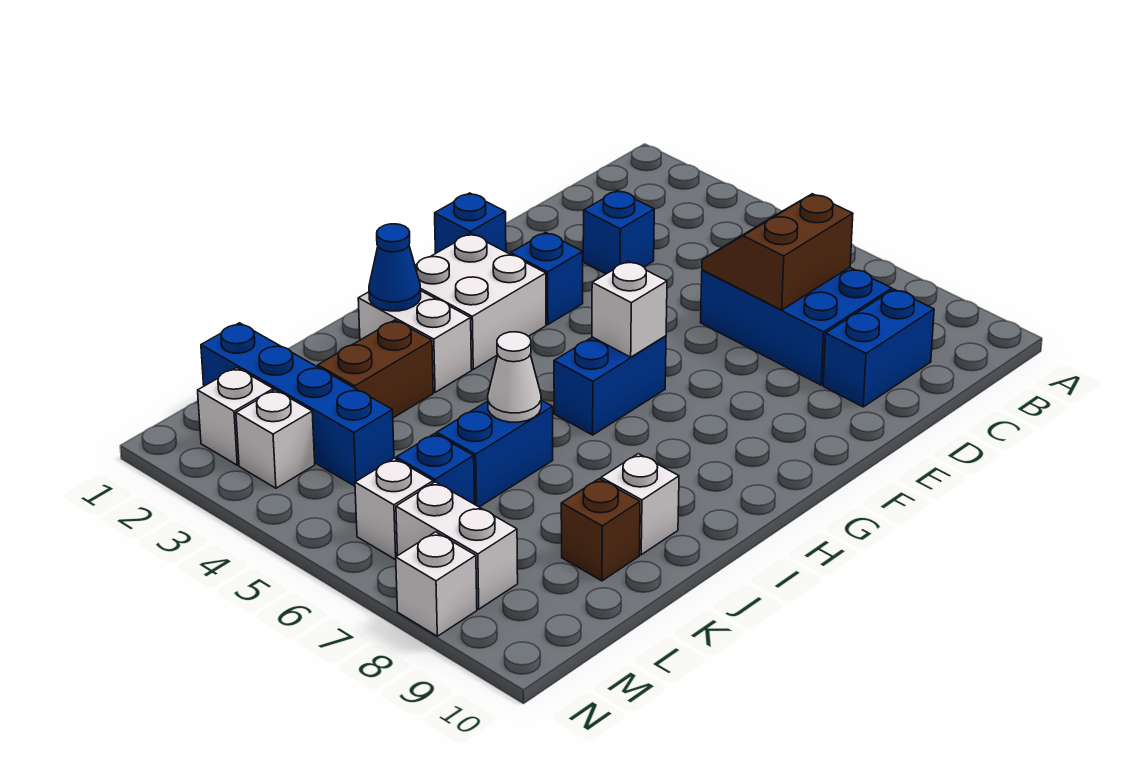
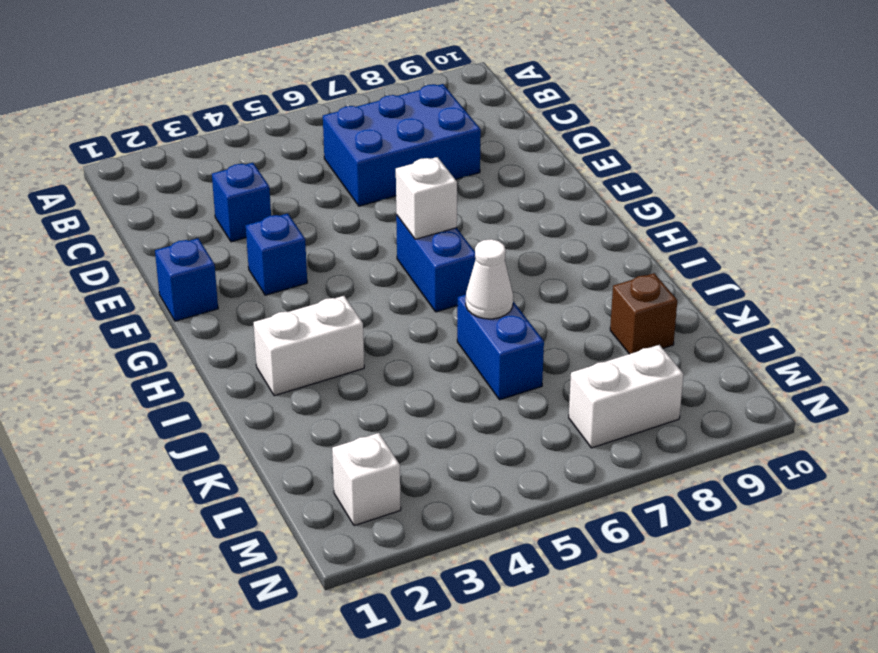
none -> blue 1x2 brick [823,289,934,407]
none -> white 2x2 brick [415,234,546,369]
none -> brown 1x2 brick [318,320,433,418]

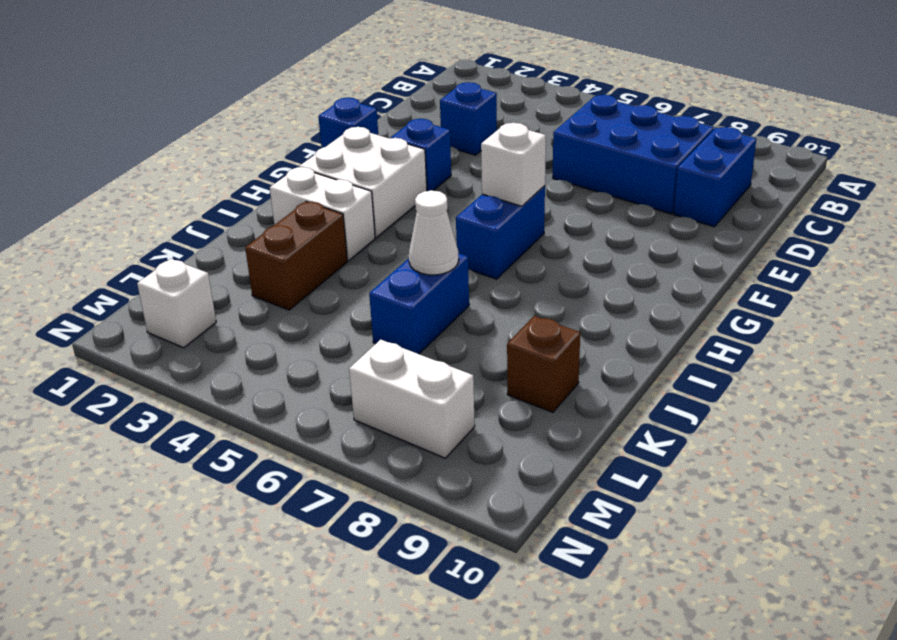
none -> white 1x1 brick [601,454,679,555]
none -> blue 1x4 brick [201,323,394,486]
none -> blue 1x1 brick [396,434,475,504]

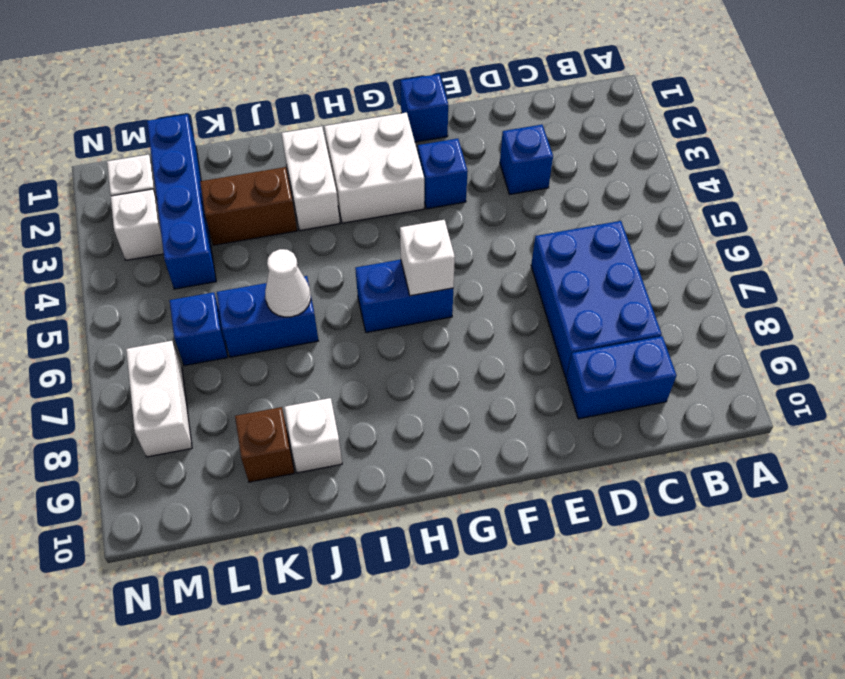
none -> white 1x1 brick [355,458,433,560]
none -> white 1x1 brick [396,532,477,636]
none -> brown 2x2 slope [702,194,853,310]

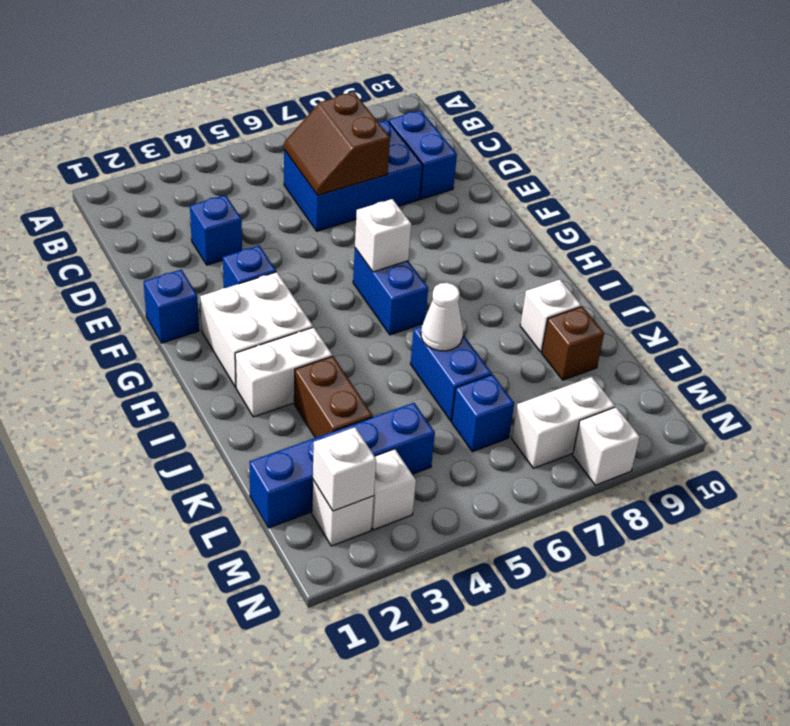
white 1x1 brick [313,427,376,511] -> white 1x1 brick moved to [355,458,433,560]
none -> blue 1x1 cone [369,224,421,311]

